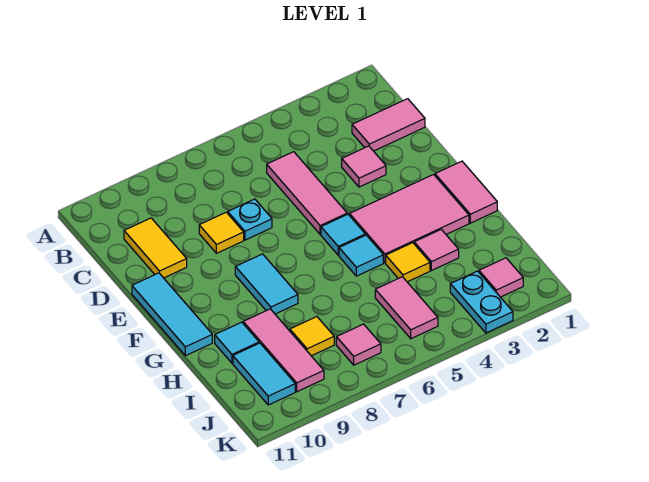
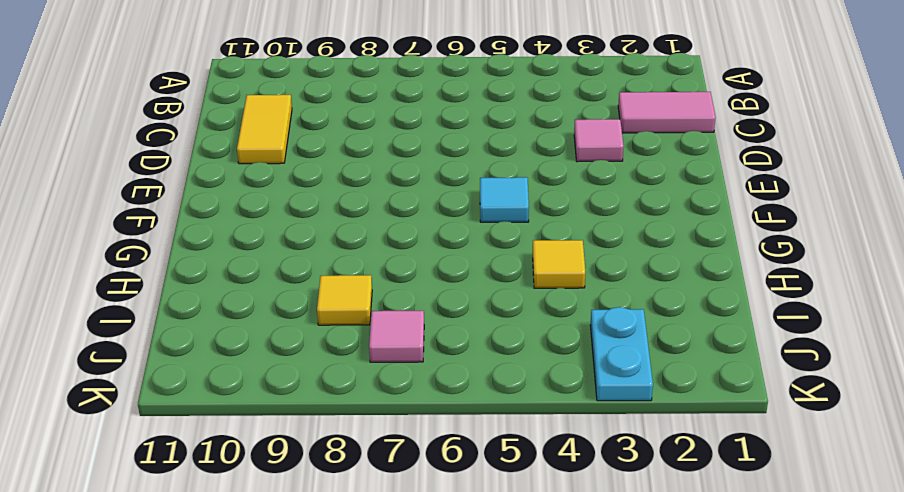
none -> pink 1x3 tile [267,152,347,234]
none -> cyan 1x1 plate [228,199,272,240]
none -> yellow 1x1 tile [199,212,244,253]

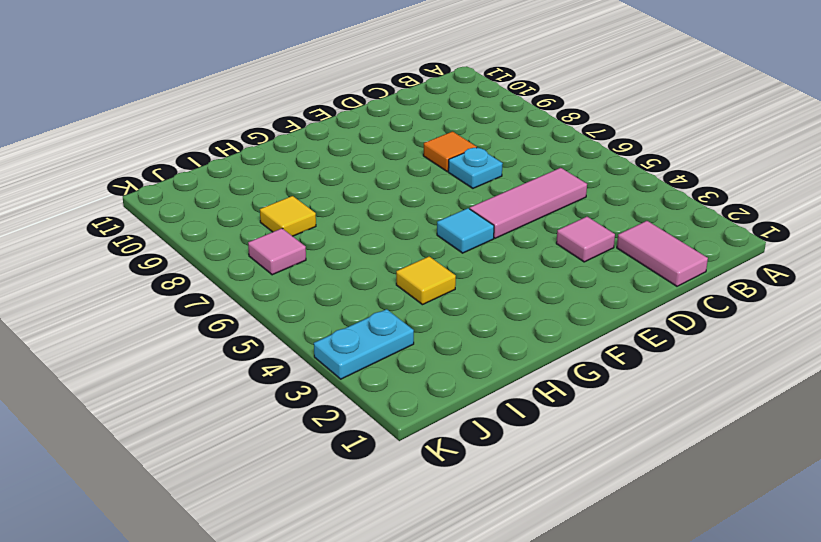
orange 1x1 tile [423,132,477,171] -> yellow 1x1 tile [199,212,244,253]
none -> yellow 1x2 tile [124,218,187,278]
none -> cyan 1x3 tile [132,273,212,356]
none -> pink 1x2 tile [435,161,497,223]

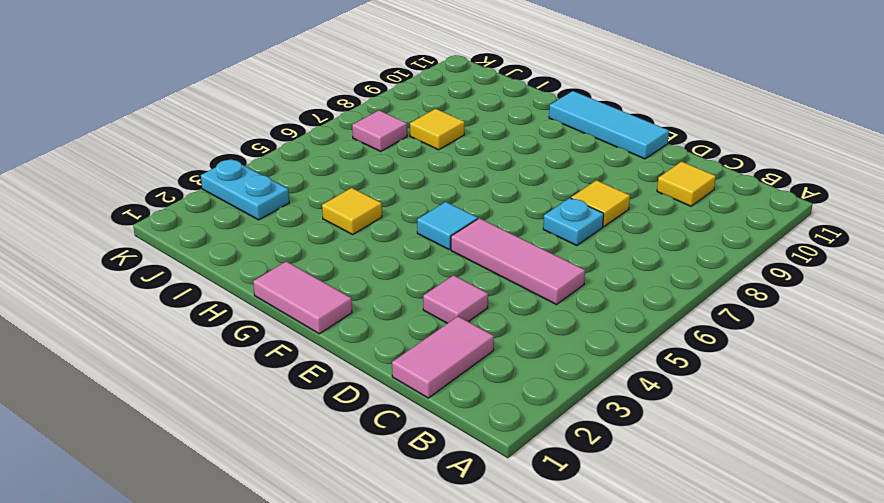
yellow 1x1 tile [657,161,716,206] -> yellow 1x2 tile [124,218,187,278]
none -> pink 2x3 tile [349,175,469,263]
none -> cyan 1x2 tile [235,254,298,314]
none -> cyan 1x1 tile [339,235,383,276]

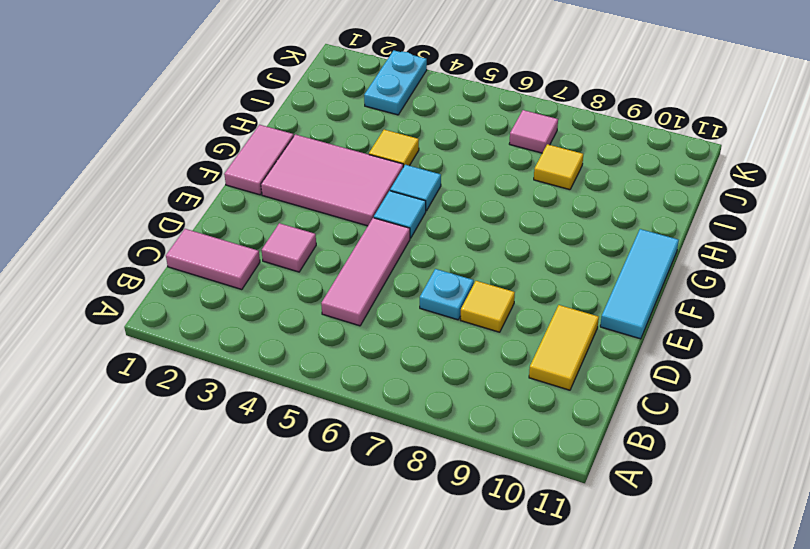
none -> cyan 1x2 tile [235,254,298,314]
none -> pink 1x1 tile [414,229,459,271]
none -> pink 1x3 tile [243,309,324,392]

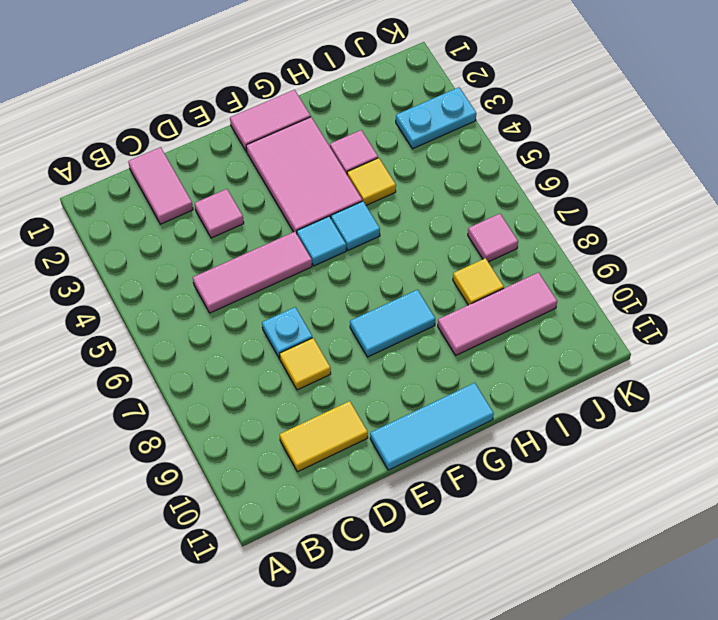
none -> cyan 1x1 tile [215,322,259,363]
none -> pink 1x2 tile [375,277,438,339]
none -> cyan 1x2 tile [233,343,295,405]

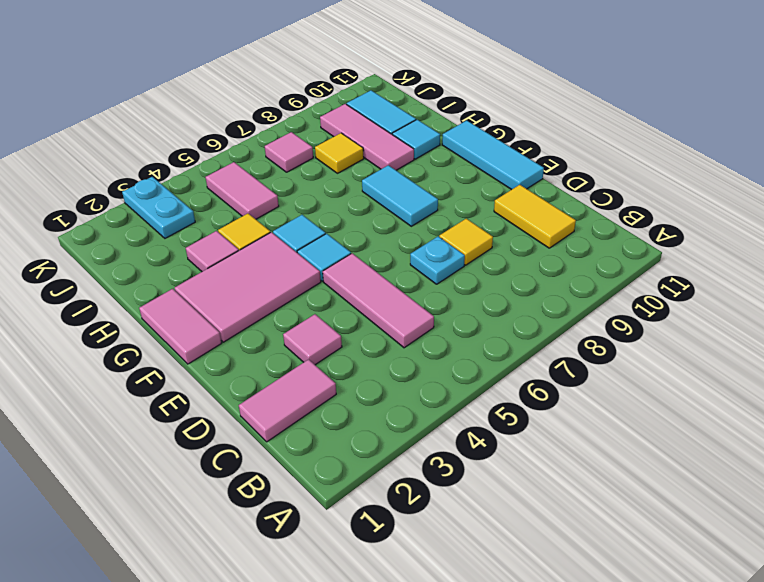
none -> pink 1x1 tile [479,258,523,297]

